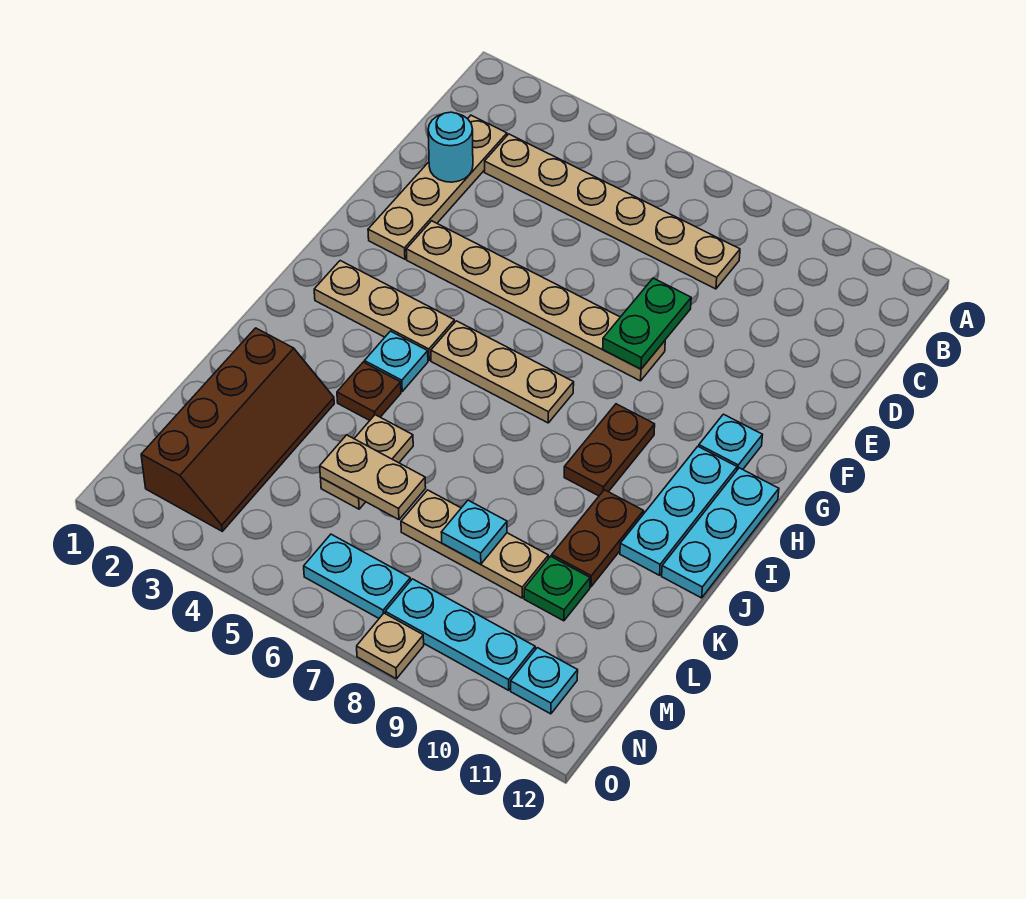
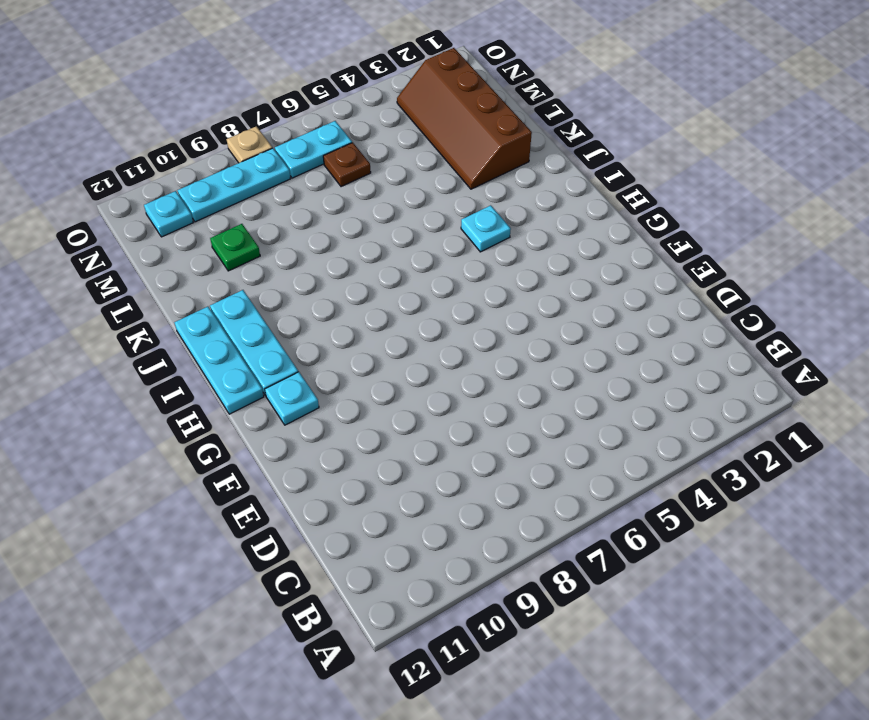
brown 1x1 plate [323,143,371,187] -> brown 1x1 plate moved to [337,362,401,420]
none -> tan 1x4 plate [368,115,507,259]
none -> tan 1x6 plate [485,134,740,289]
none -> tan 1x6 plate [406,221,665,381]

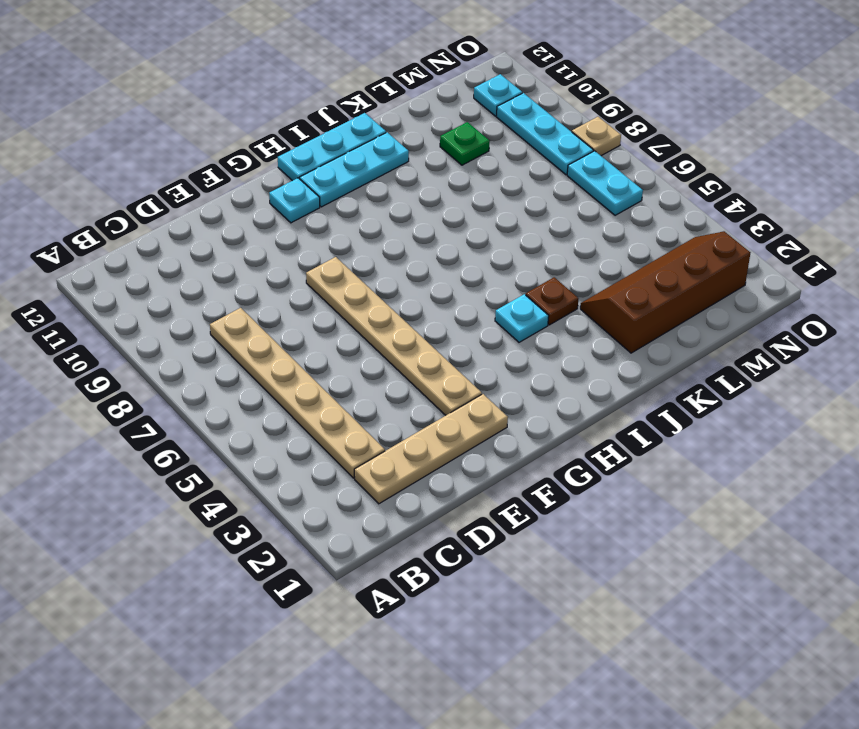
none -> tan 1x3 plate [314,261,454,360]
none -> tan 1x3 plate [431,321,574,423]
none -> brown 1x2 plate [564,404,655,496]

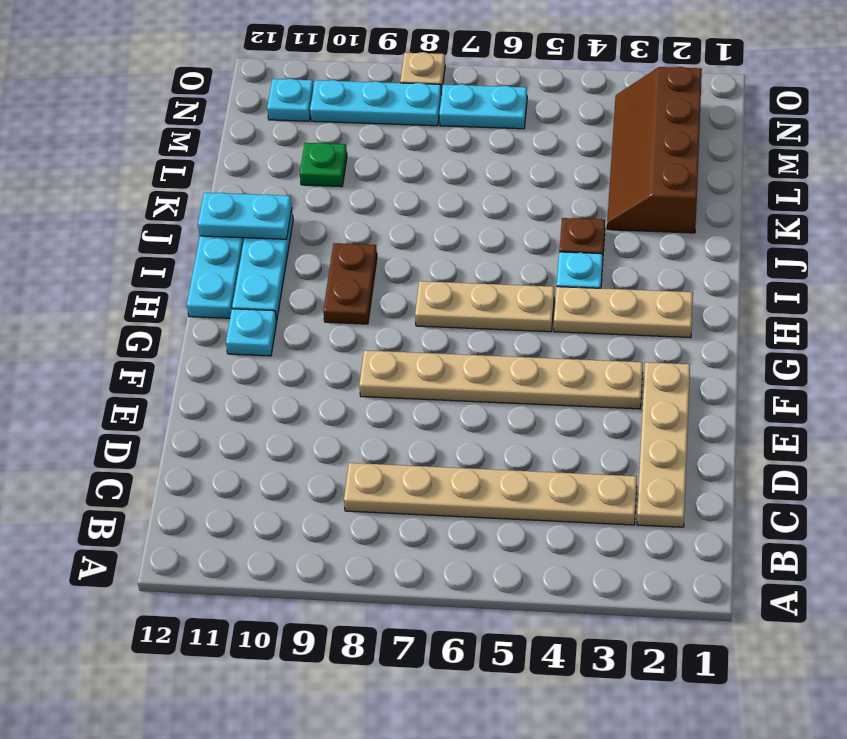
cyan 1x2 plate [198,193,292,239] -> none
none -> brown 1x2 plate [552,490,644,587]
none -> tan 1x2 plate [321,415,413,509]
none -> tan 1x3 plate [401,490,548,598]

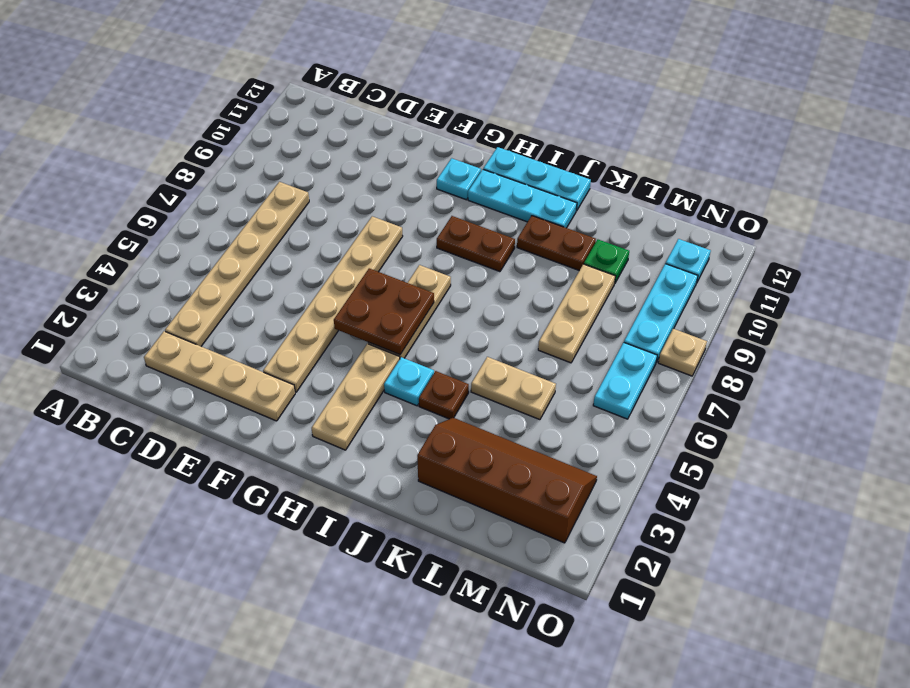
brown 2x2 plate [334,268,434,355] -> none
none -> cyan 1x1 round brick [428,112,473,182]
none -> green 1x2 plate [603,278,691,369]
none -> tan 1x2 plate [320,435,426,520]

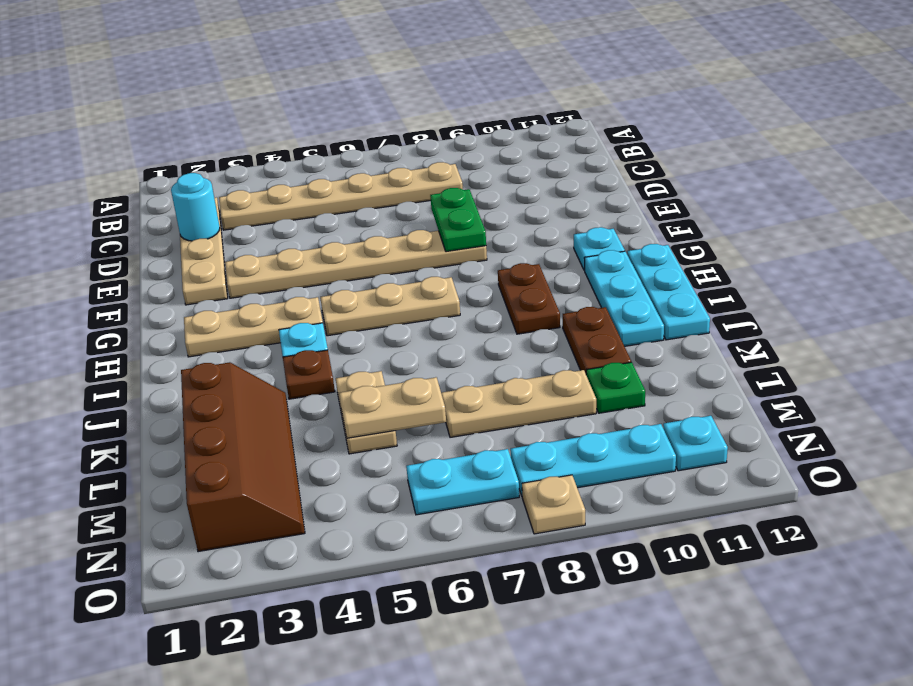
none -> cyan 1x1 plate [441,500,507,564]

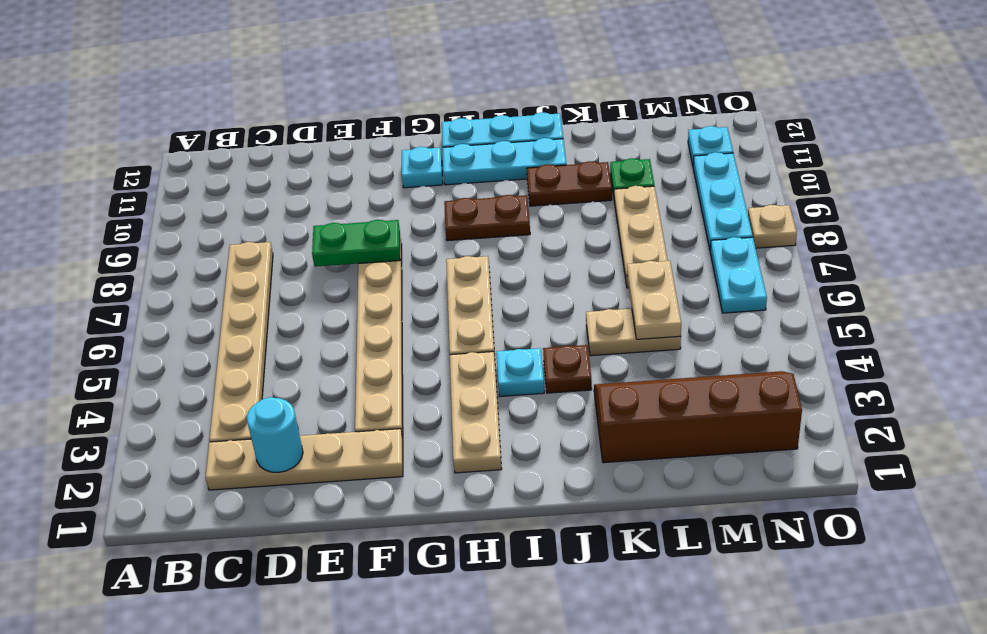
none -> cyan 1x1 plate [441,500,507,564]

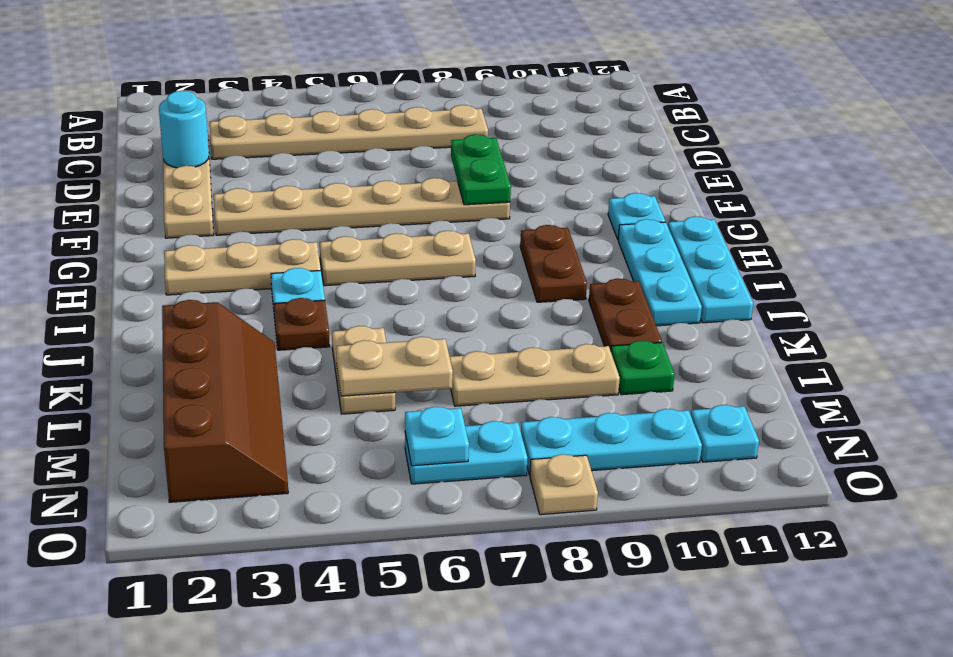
cyan 1x1 plate [405,407,469,466] -> cyan 1x1 plate moved to [441,500,507,564]

